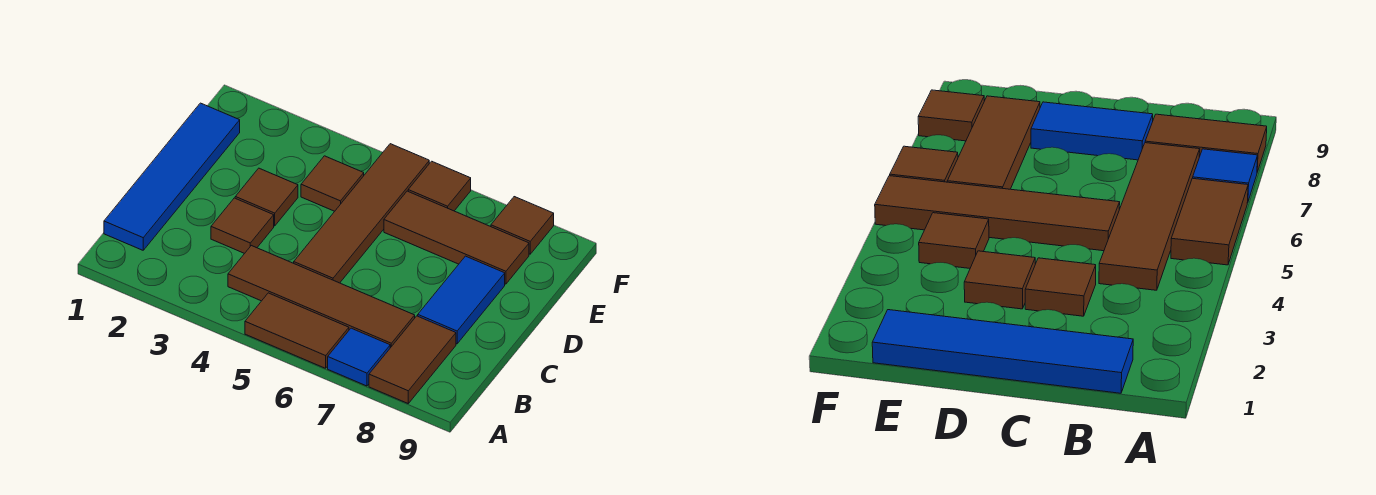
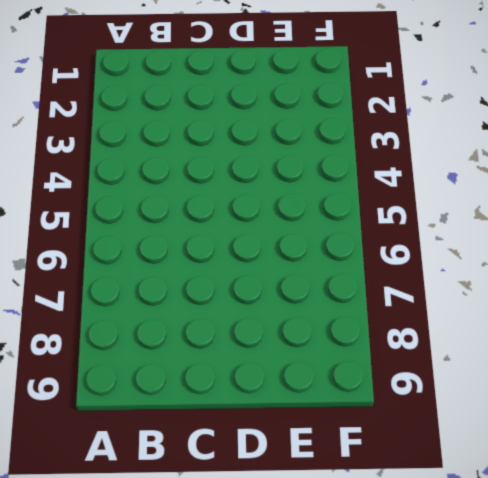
none -> brown 1x2 tile [245,293,349,368]
none -> blue 1x1 tile [328,328,390,386]
none -> brown 1x2 tile [369,316,456,403]

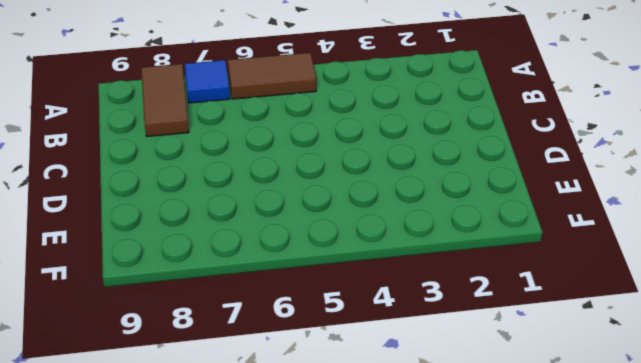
none -> blue 1x4 tile [104,103,240,250]
none -> brown 1x4 tile [228,246,415,348]
none -> brown 1x1 tile [211,198,274,254]

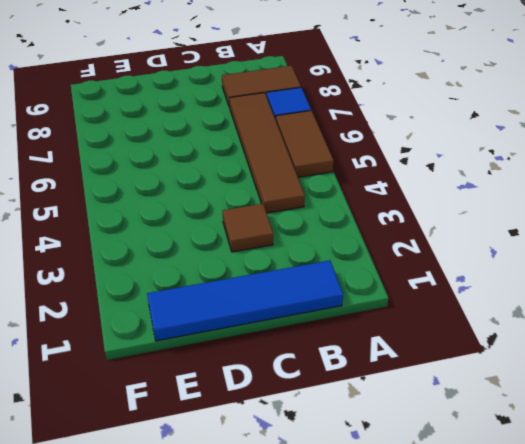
none -> brown 1x4 tile [294,144,429,283]
none -> blue 1x2 tile [418,256,505,344]
none -> brown 1x1 tile [235,168,298,226]

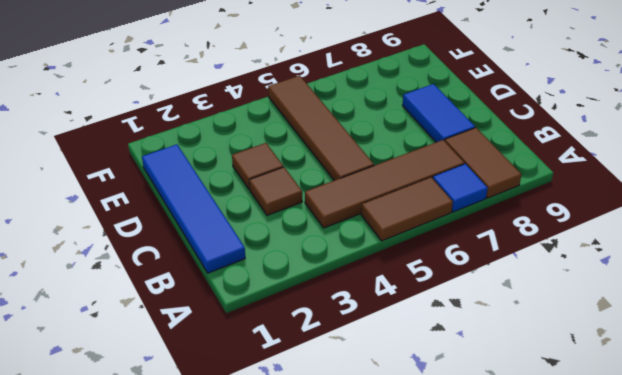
none -> brown 1x1 tile [301,156,364,211]
none -> brown 1x3 tile [384,191,529,284]
none -> brown 1x1 tile [408,161,471,211]

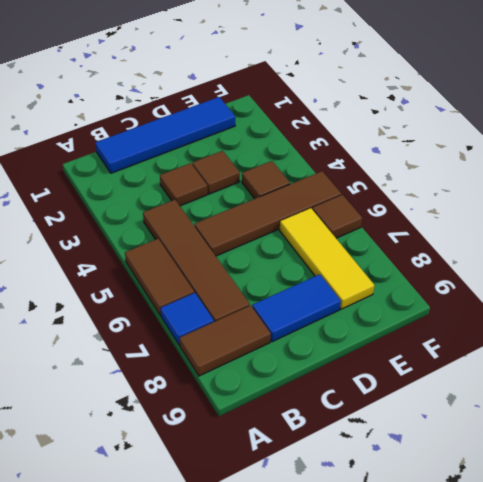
yellow 1x3 tile [280,208,375,309] -> brown 1x3 tile [384,191,529,284]
none -> brown 1x1 tile [491,197,554,254]

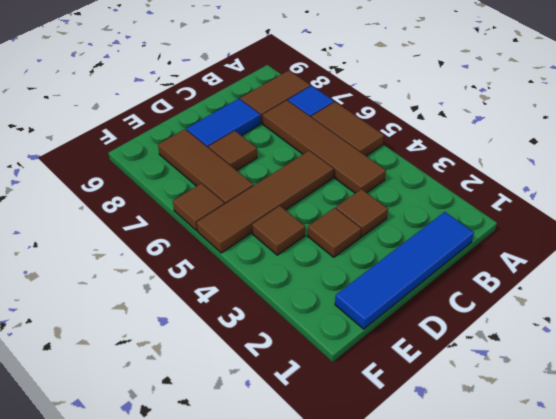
brown 1x1 tile [209,131,257,171] -> brown 1x1 tile moved to [491,197,554,254]

